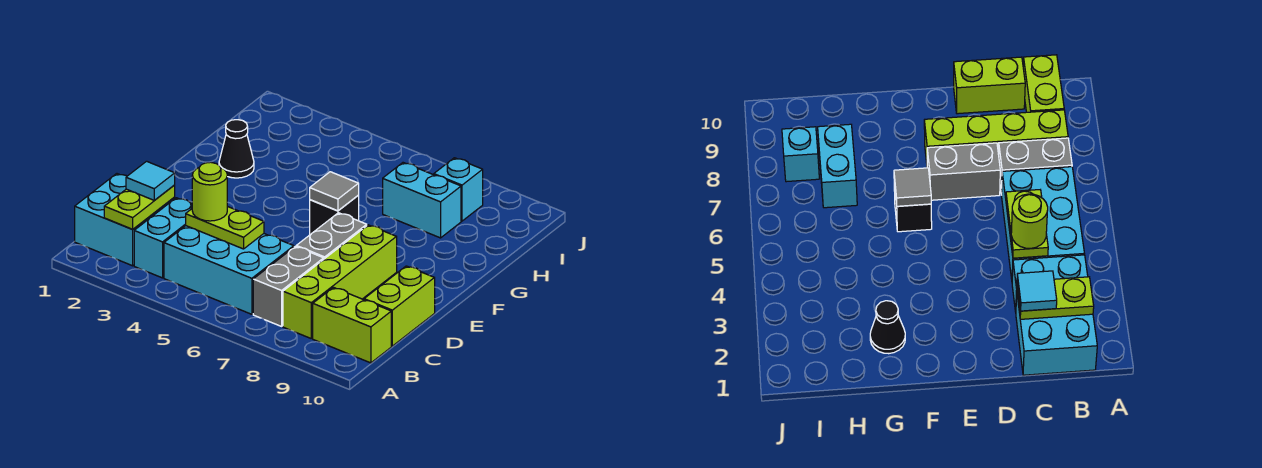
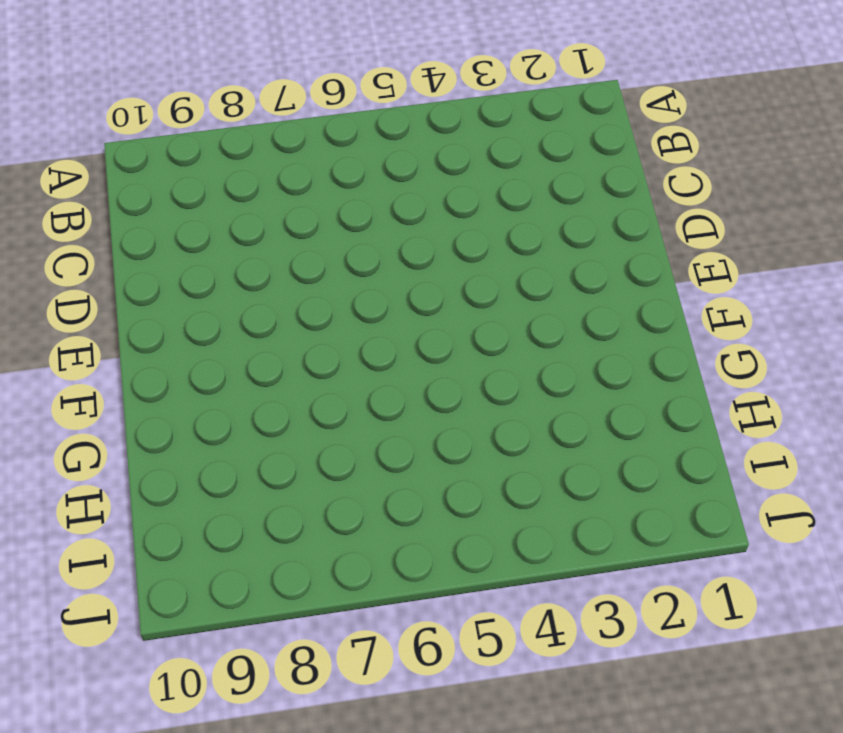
none -> cyan 2x2 brick [75,174,175,266]
none -> cyan 1x2 brick [134,198,192,278]
none -> cyan 2x3 brick [164,226,294,314]

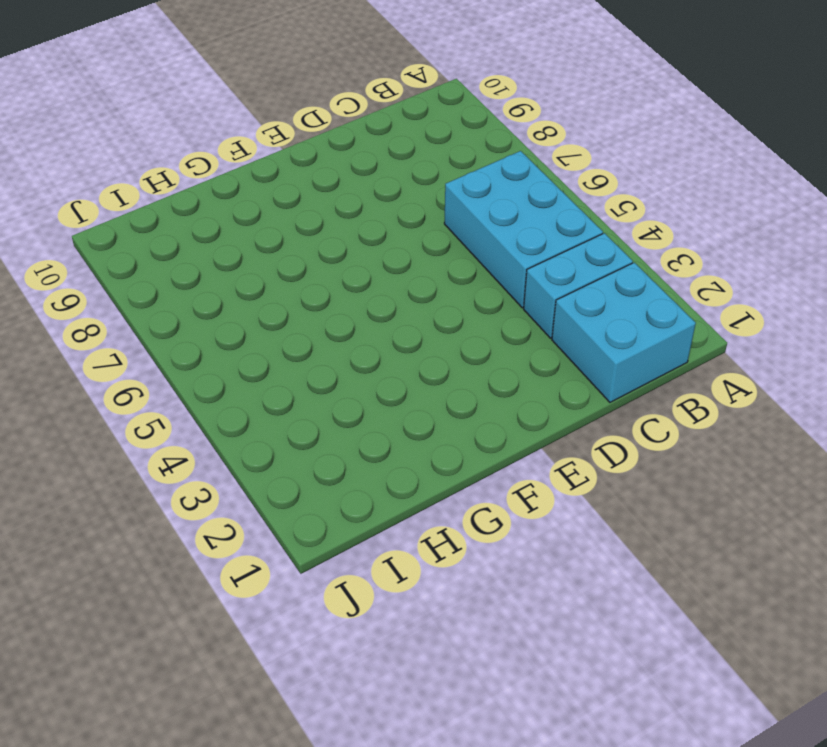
none -> grey 1x2 brick [253,246,324,326]
none -> lime 1x4 brick [283,225,397,338]
none -> lime 1x2 brick [313,287,391,363]

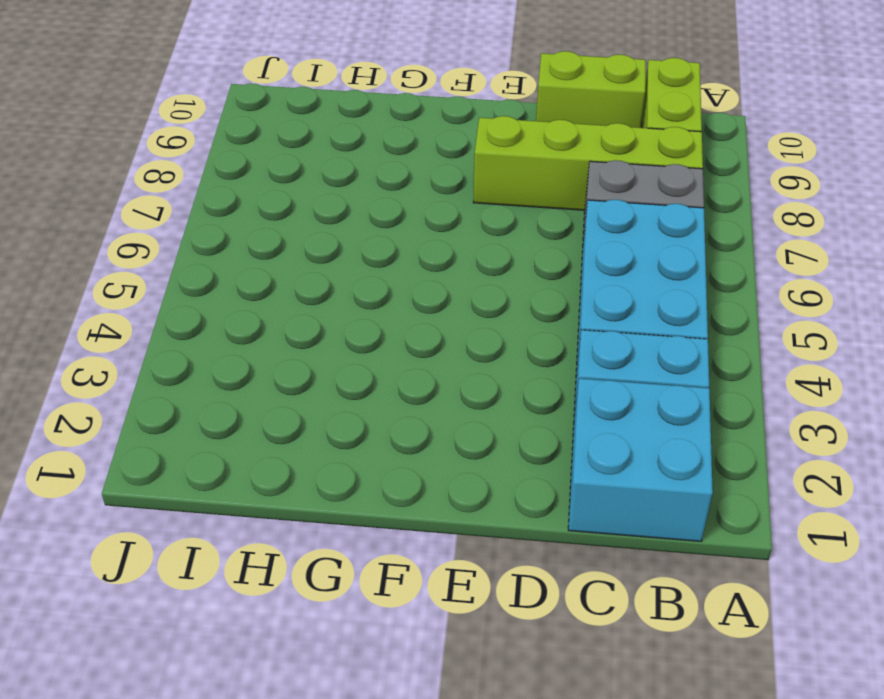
none -> grey 1x2 brick [296,213,367,259]
none -> black 1x1 brick [310,196,359,234]
none -> black 1x1 cone [219,120,254,178]

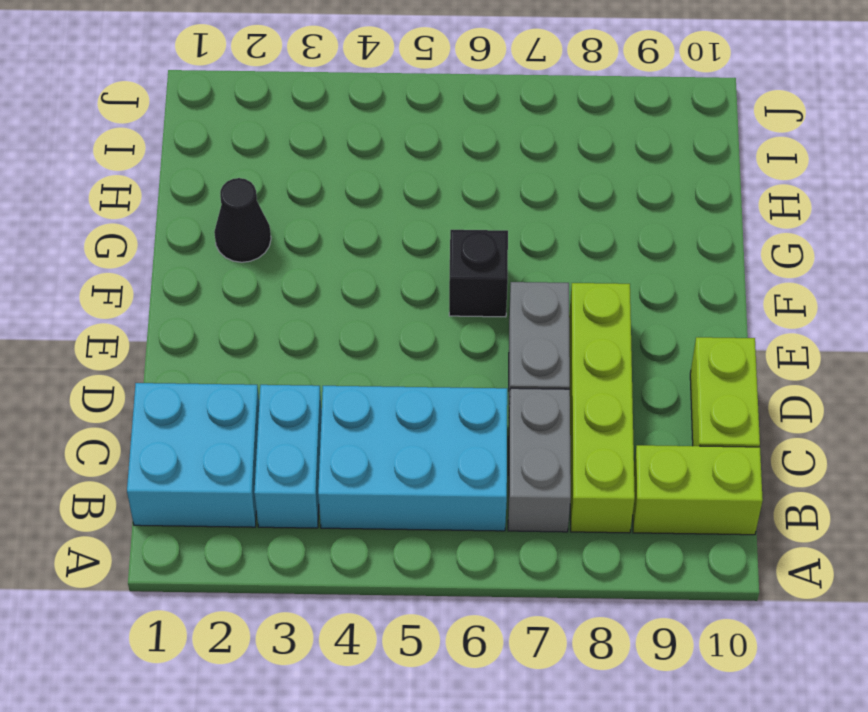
none -> cyan 1x2 brick [383,163,461,238]
none -> cyan 1x1 brick [434,158,483,221]
none -> lime 1x2 plate [104,185,175,229]

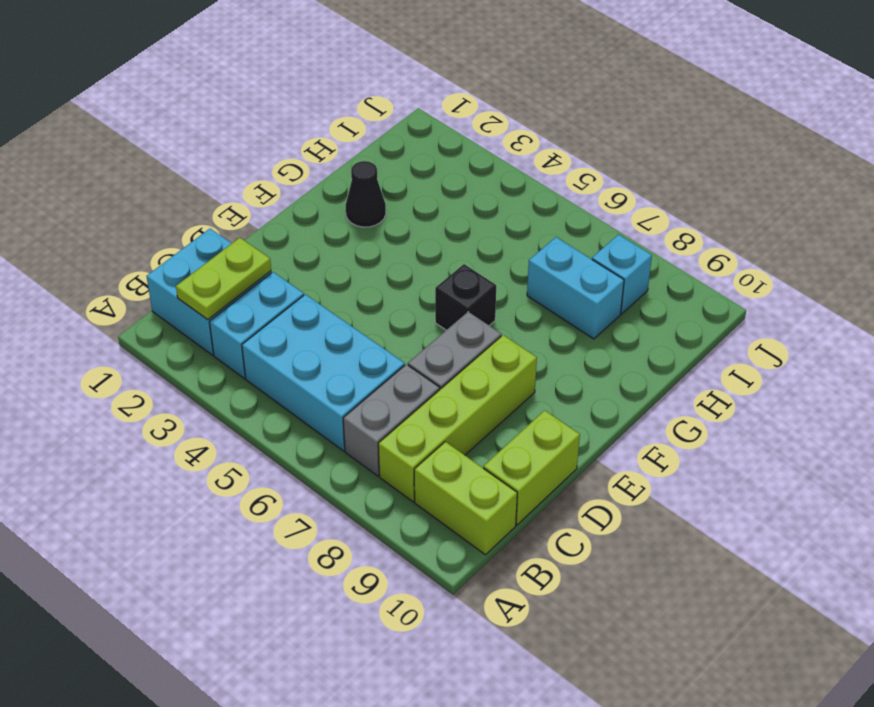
none -> lime 1x2 plate [186,206,264,249]
none -> grey 1x1 tile [310,172,359,211]
none -> cyan 1x1 tile [126,161,175,200]

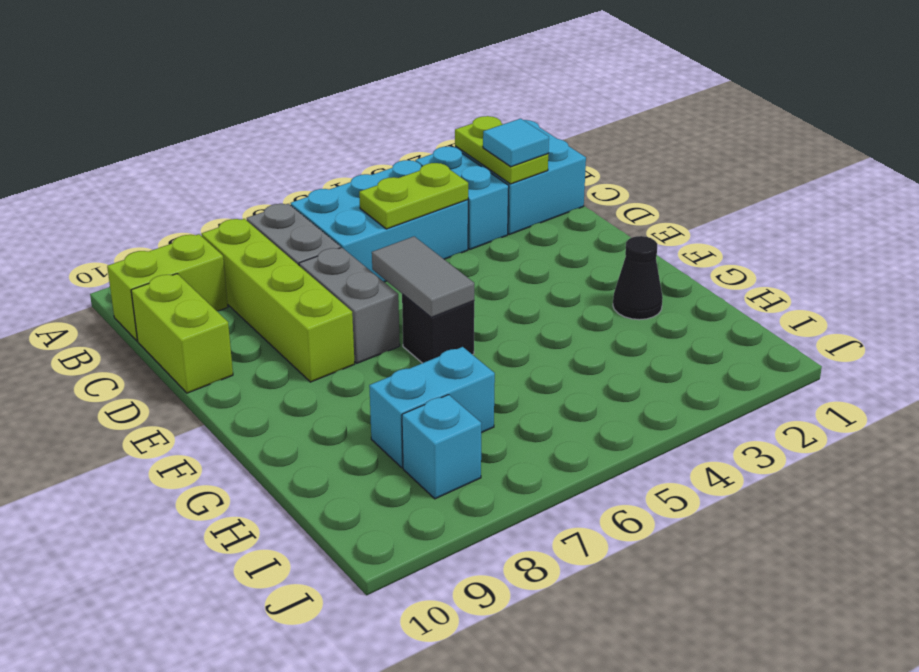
grey 1x2 tile [372,237,474,317] -> grey 1x1 tile [310,172,359,211]
none -> lime 1x1 round brick [192,162,227,221]

